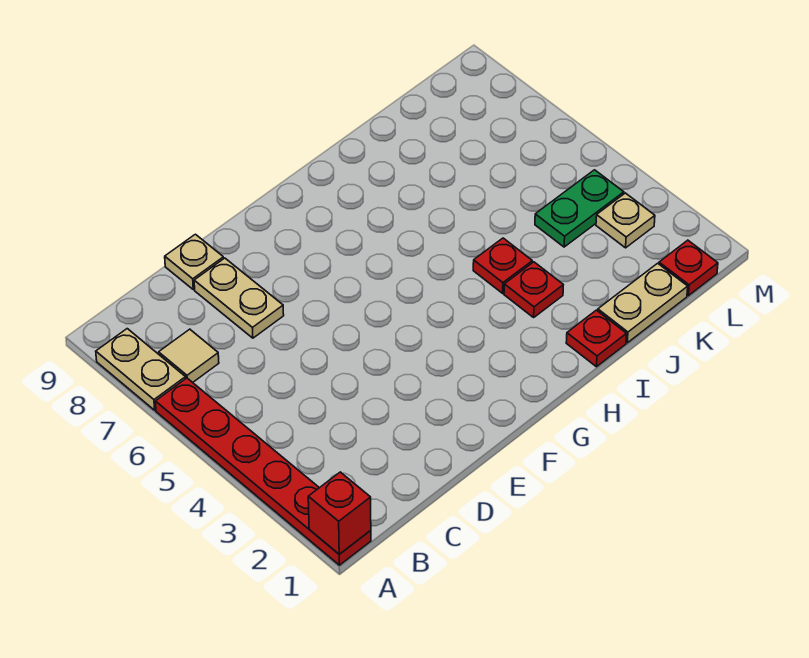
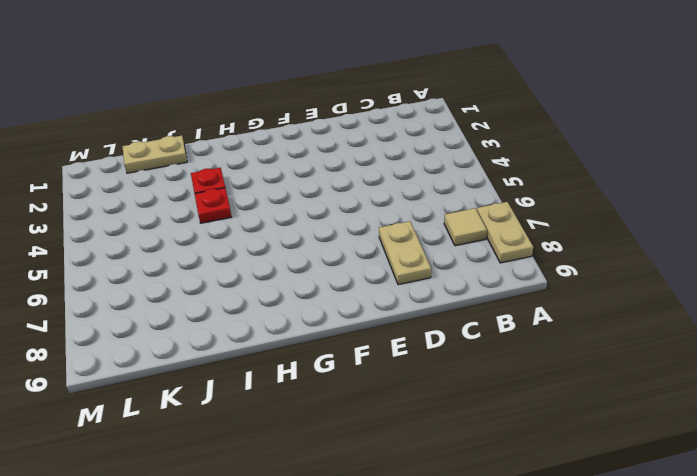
none -> red 1x6 plate [155,378,371,565]
none -> tan 1x1 plate [165,234,224,290]
none -> red 1x1 plate [566,310,626,367]

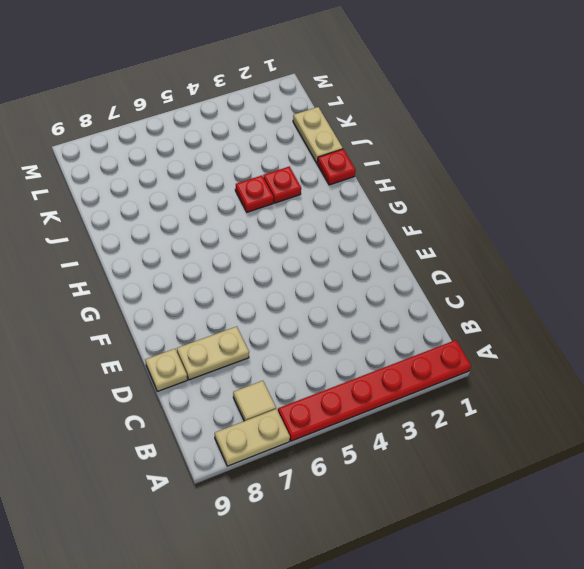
none -> green 1x2 plate [535,170,624,247]
none -> red 1x1 plate [659,240,718,296]
none -> tan 1x1 plate [596,193,655,248]

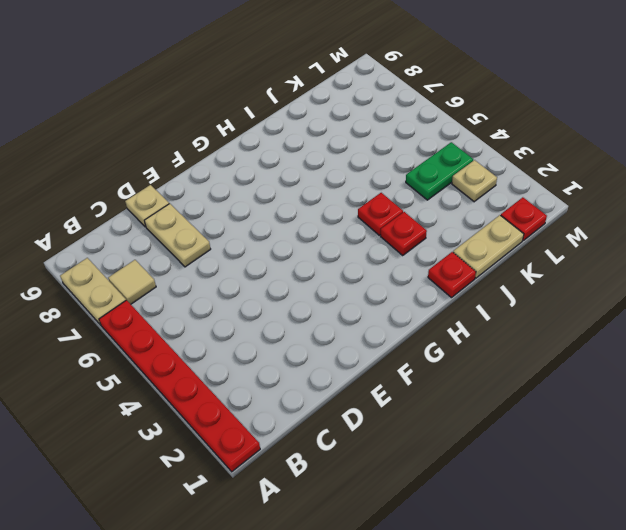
none -> red 1x1 brick [308,472,371,554]

